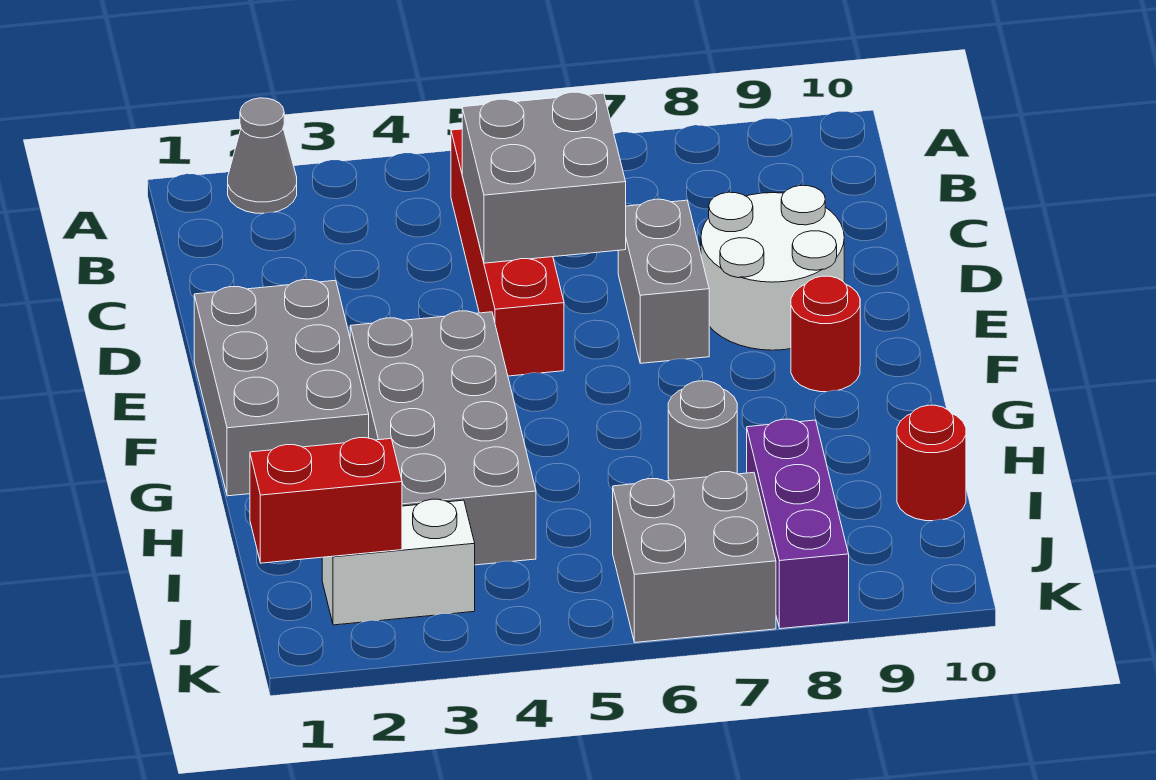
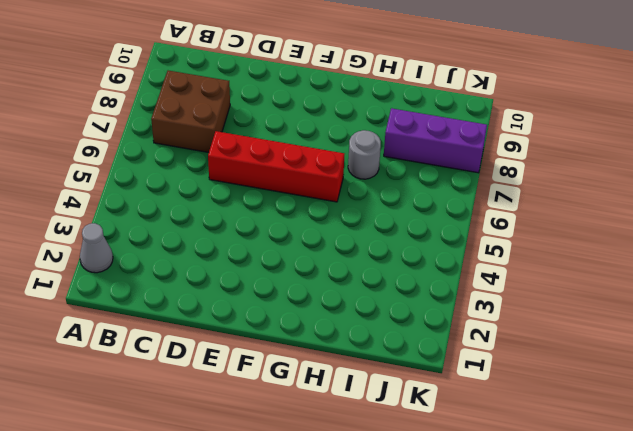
brown 2x2 brick [151,71,230,152] -> none
red 1x4 brick [208,131,344,202] -> red 1x4 brick moved to [451,129,564,376]
none -> grey 1x2 brick [618,199,709,363]
none -> white 2x2 round brick [701,186,844,350]
none -> grey 2x3 brick [194,280,369,496]

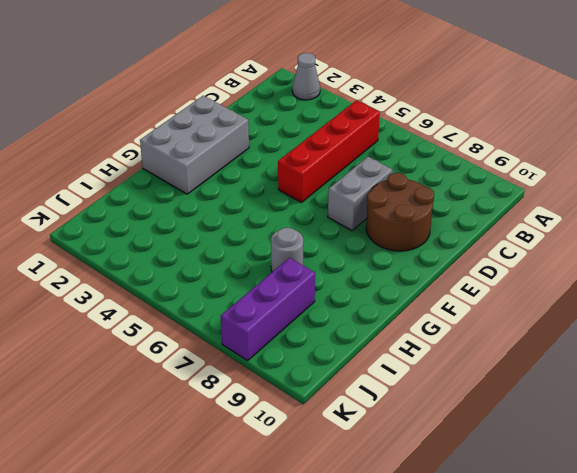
brown 2x2 round brick [366,173,434,251] -> white 2x2 round brick [701,186,844,350]
none -> grey 2x4 brick [350,311,536,565]
none -> red 1x1 round brick [791,276,860,392]
none -> red 1x1 round brick [897,405,966,521]

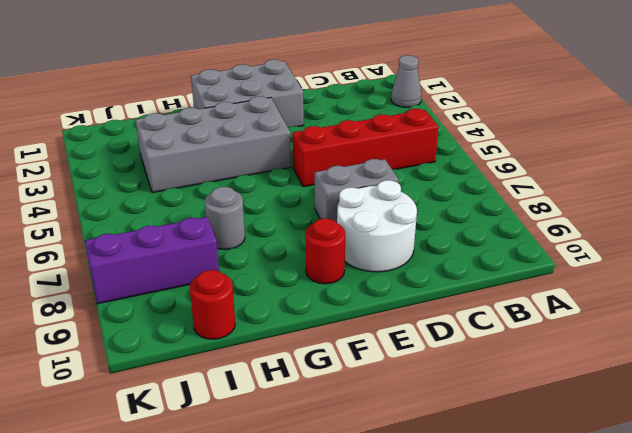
none -> white 1x2 brick [322,499,475,625]
none -> grey 2x2 brick [613,472,776,642]
none -> grey 2x2 brick [462,92,626,263]

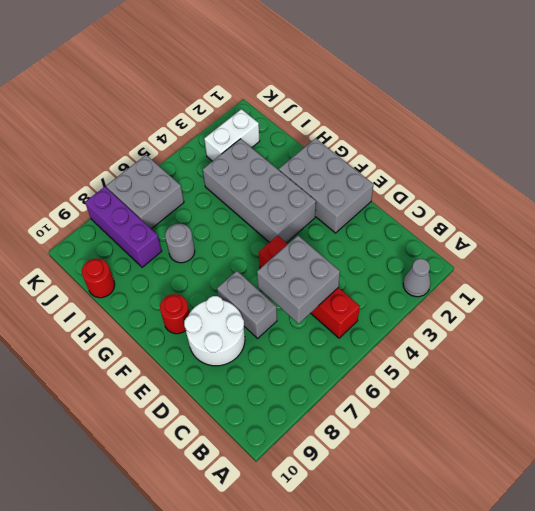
none -> red 1x2 brick [250,438,402,563]

